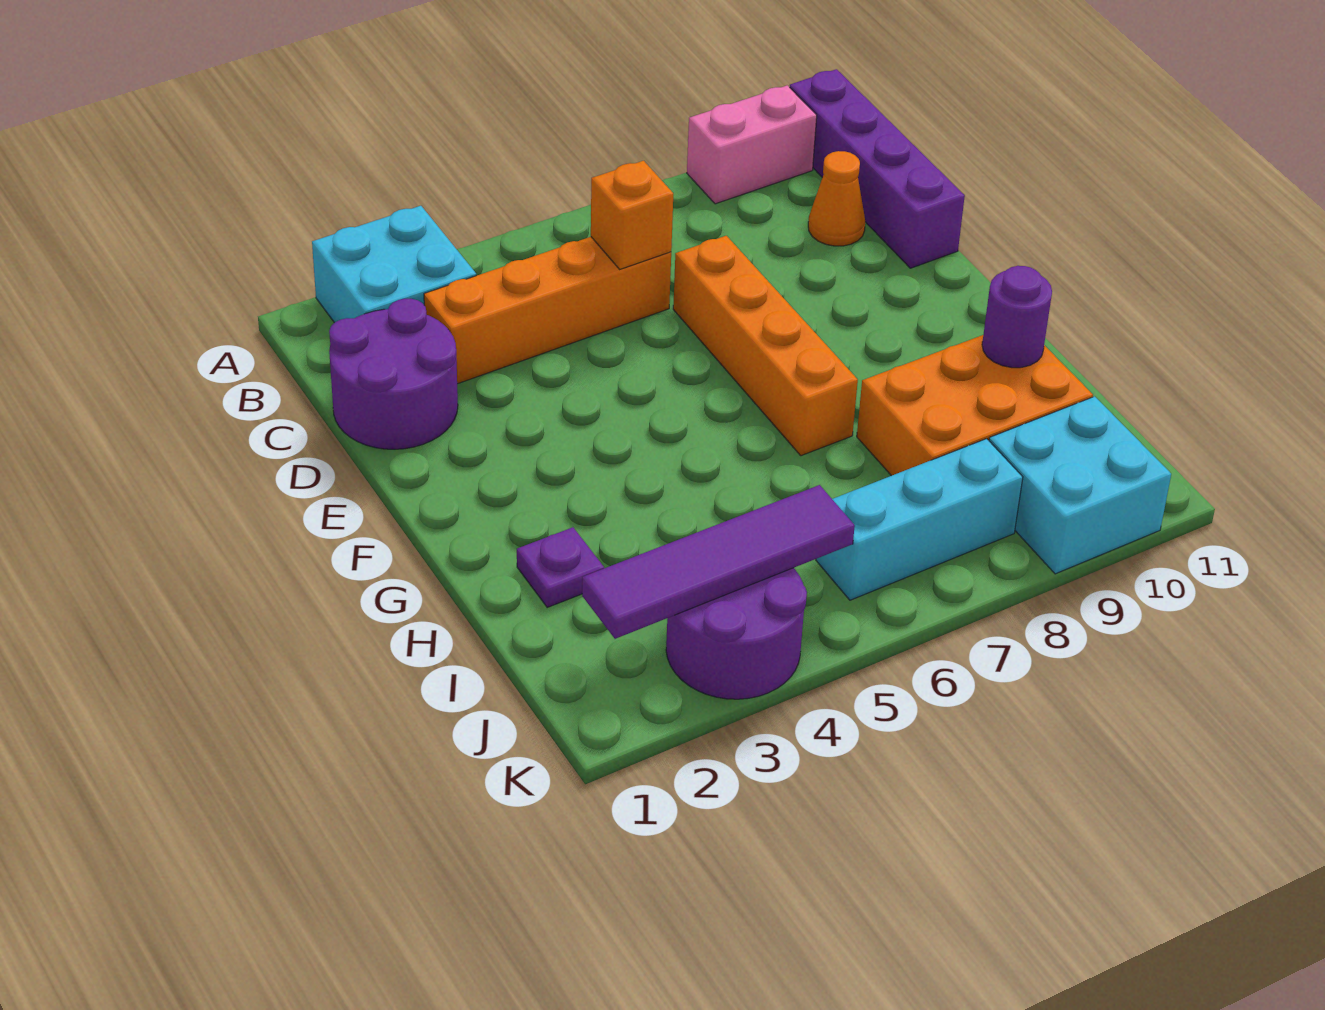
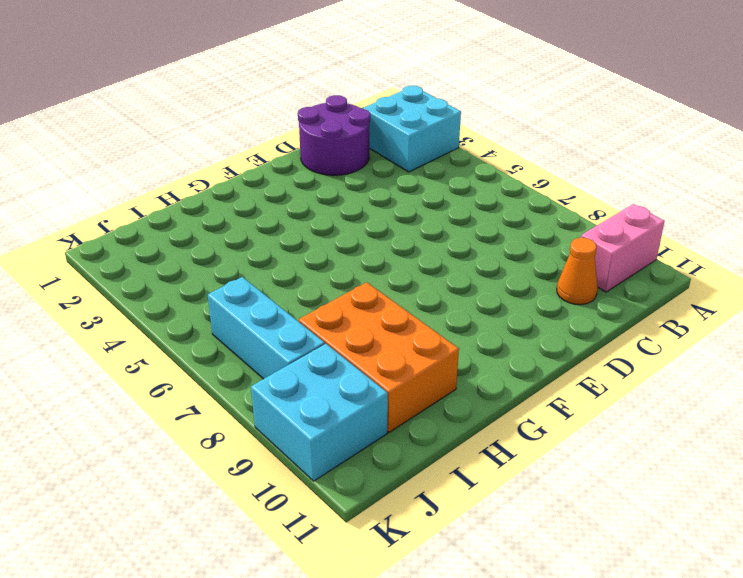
pink 1x2 brick [581,204,664,292] -> pink 1x2 brick turned to [687,85,817,204]
none -> purple 1x4 brick [790,69,965,268]
none -> orange 1x4 brick [424,237,671,384]
none -> orange 1x4 brick [673,236,858,456]

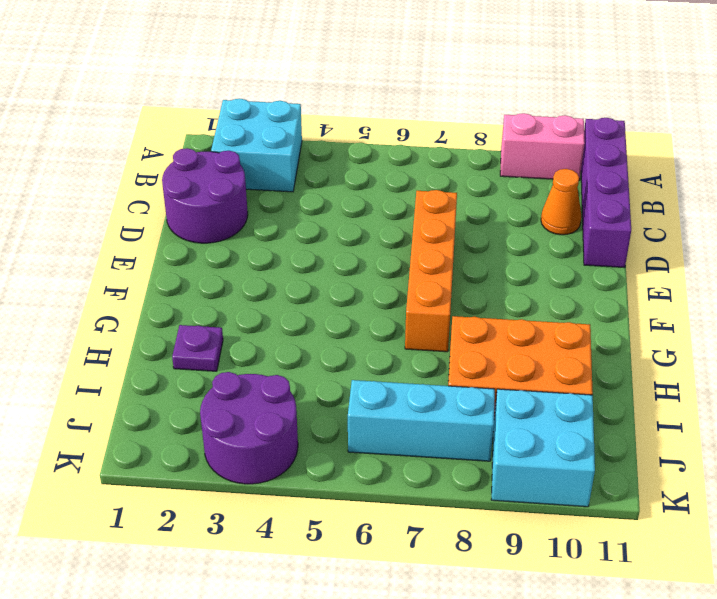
none -> orange 1x4 brick [424,237,671,384]
none -> orange 1x1 brick [591,161,673,269]
none -> purple 1x1 round brick [982,266,1052,368]

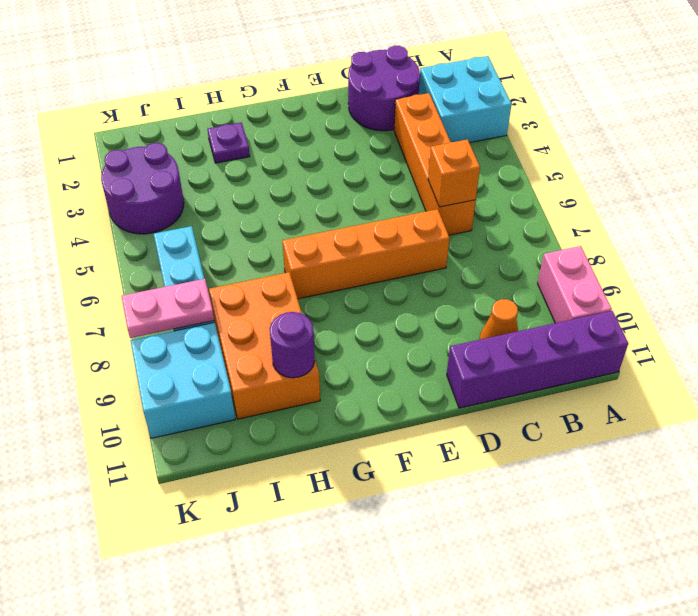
pink 1x2 plate [122,279,214,338] -> none
none -> purple 1x4 tile [582,485,855,639]

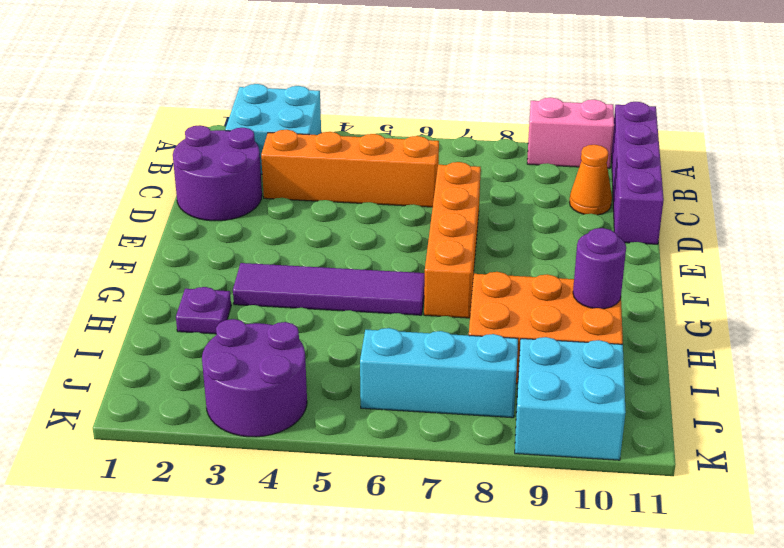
purple 1x4 tile [233,263,425,315] -> purple 1x4 tile moved to [582,485,855,639]
none -> orange 1x1 brick [591,161,673,269]

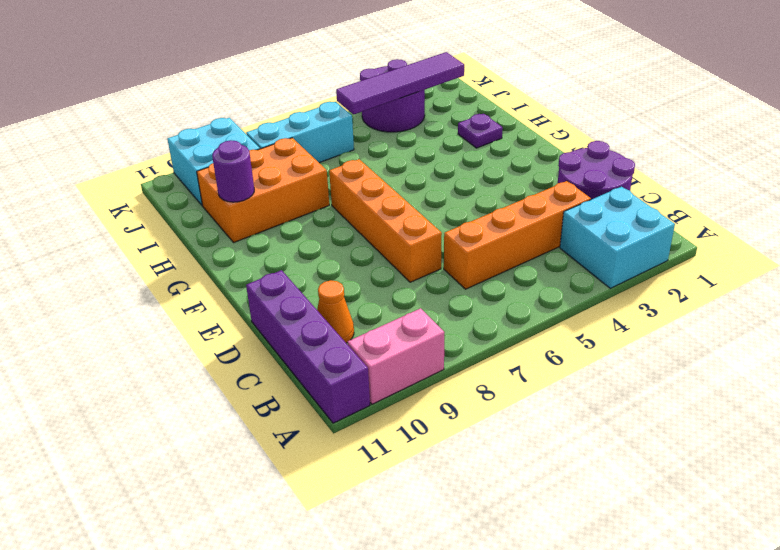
none -> orange 1x1 brick [591,161,673,269]

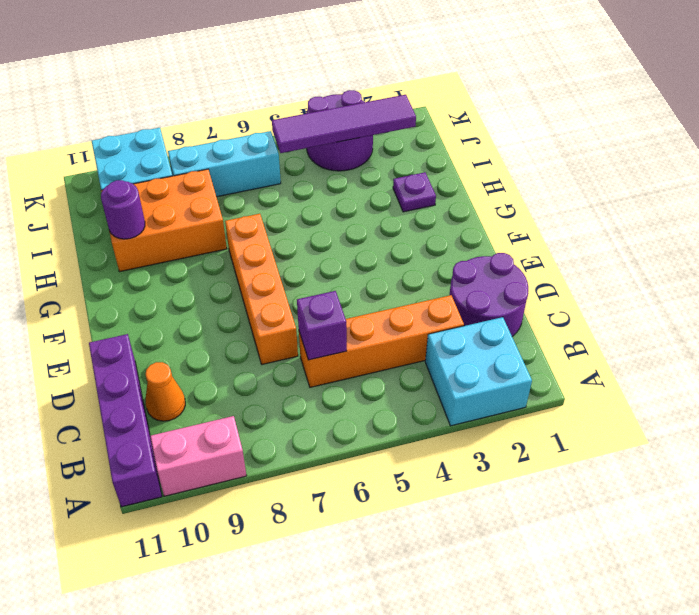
purple 1x1 brick [297,291,347,360] -> orange 1x1 brick [591,161,673,269]

